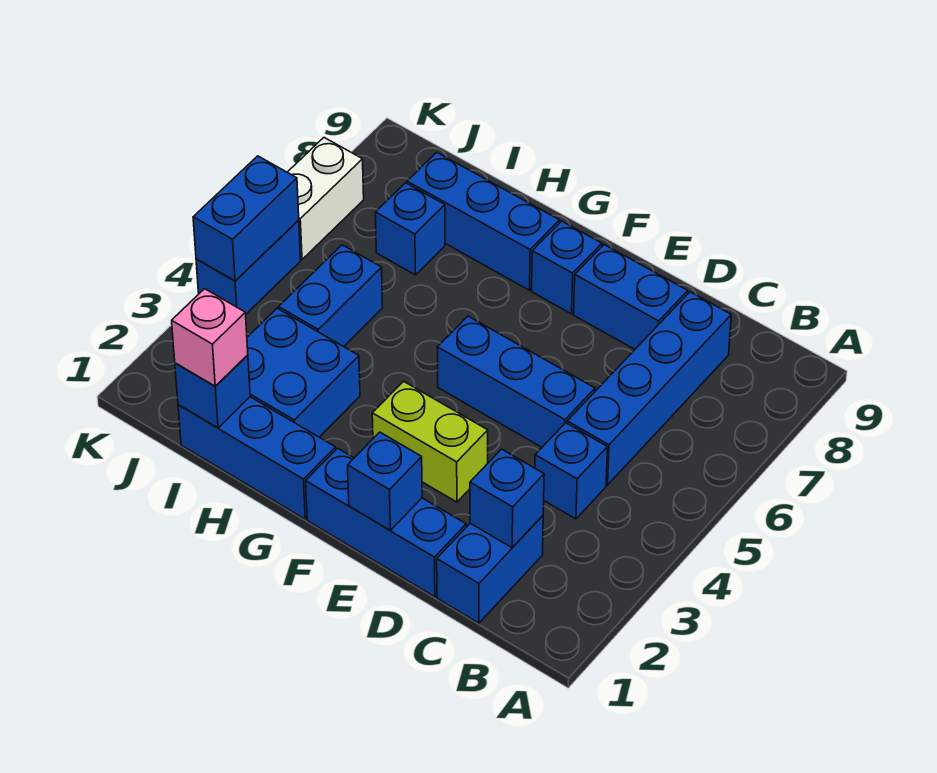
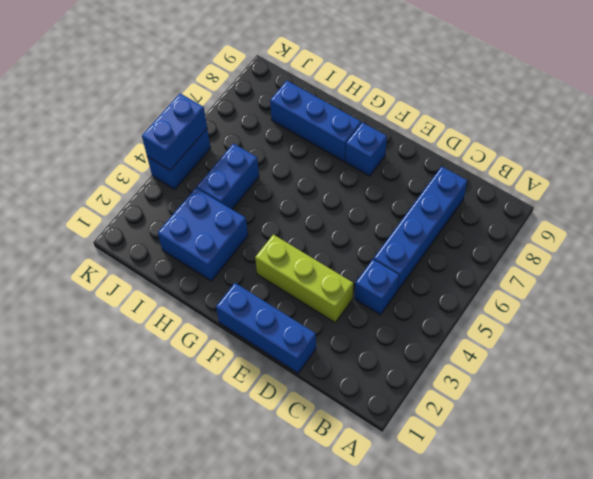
lime 1x3 brick [255,235,353,322] -> lime 1x2 brick [372,381,488,502]
none -> blue 1x2 brick [437,516,543,623]
none -> blue 1x3 brick [437,316,595,447]
none -> blue 1x2 brick [574,245,688,349]

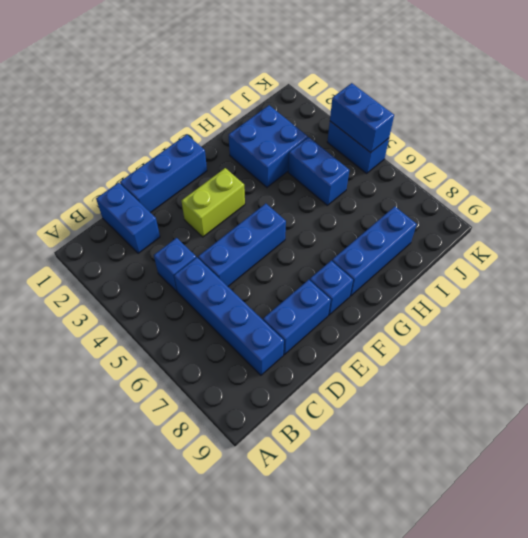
none -> blue 1x3 brick [178,397,336,519]
none -> blue 1x1 brick [376,183,445,275]
none -> white 1x2 brick [287,138,364,259]

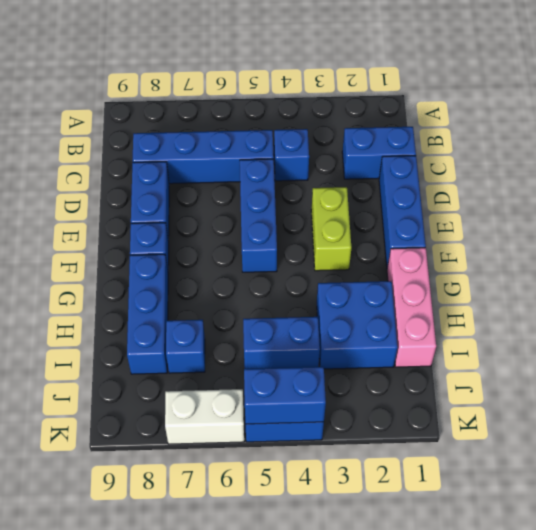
pink 1x3 brick [387,248,436,367] -> blue 1x3 brick [178,397,336,519]
none -> blue 1x1 brick [470,449,544,548]
none -> blue 1x1 brick [348,432,422,530]
none -> blue 1x1 brick [175,355,250,428]

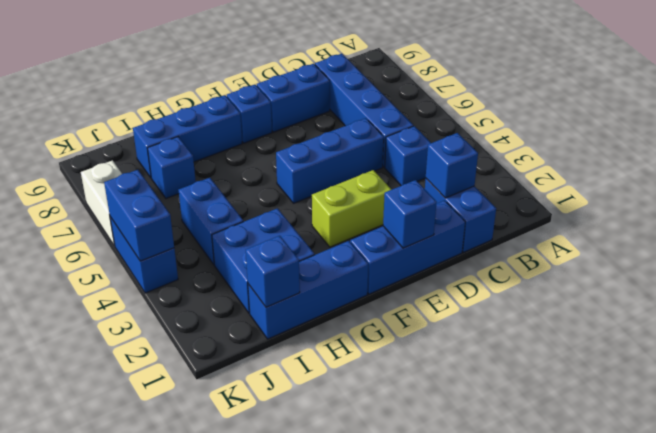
none -> pink 1x1 brick [172,289,248,386]

